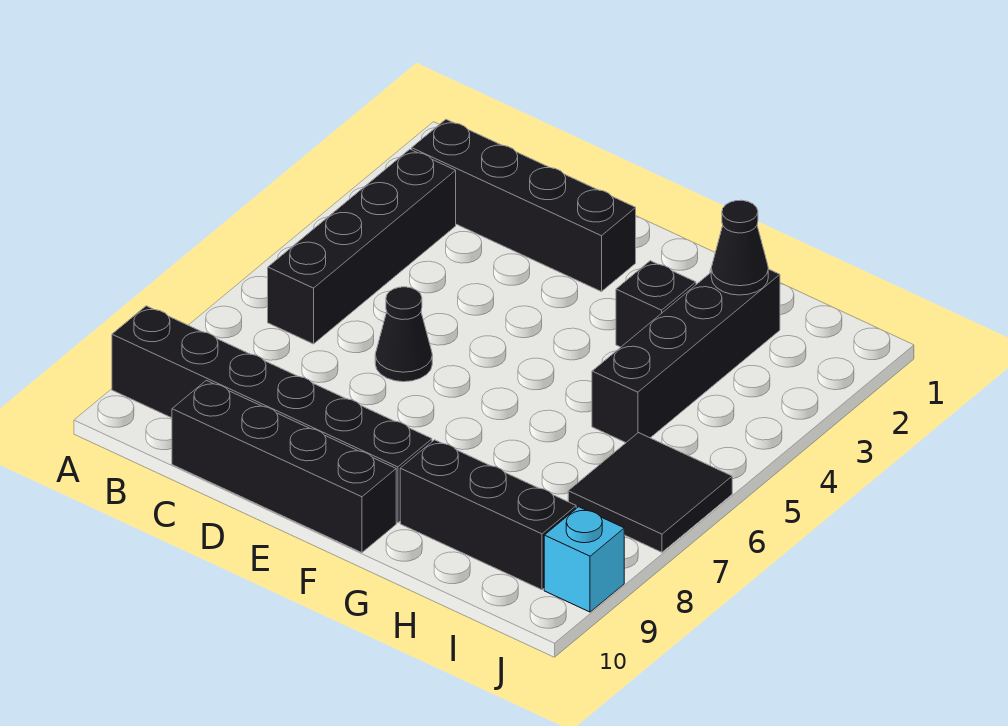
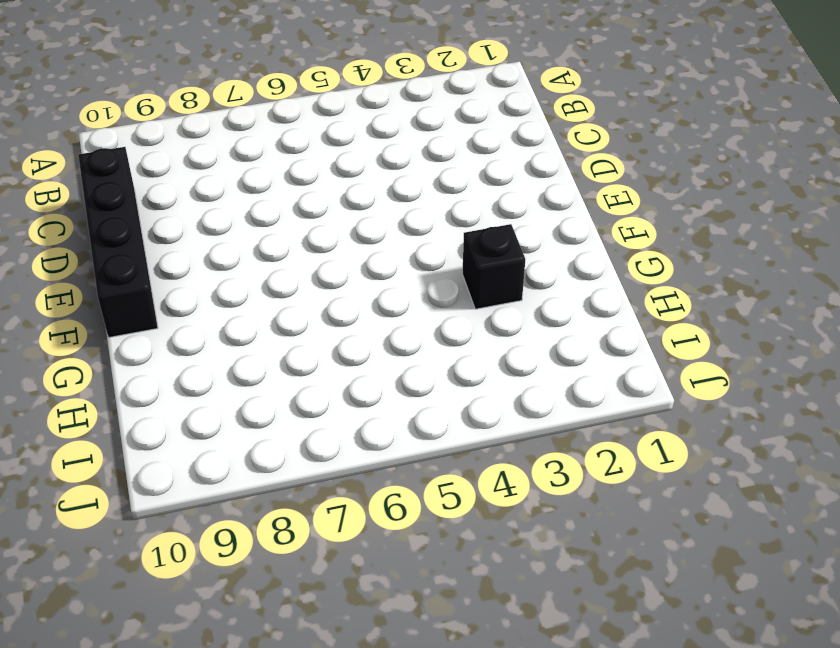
none -> black 1x6 brick [112,306,432,523]
none -> black 1x4 brick [412,119,636,292]

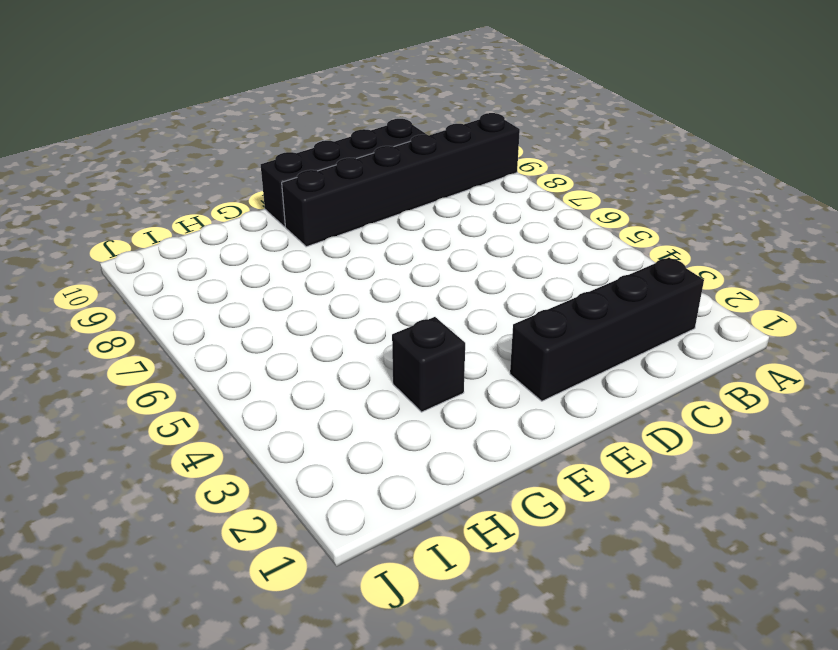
none -> black 1x4 brick [268,149,456,344]
none -> black 1x1 cone [375,287,432,382]

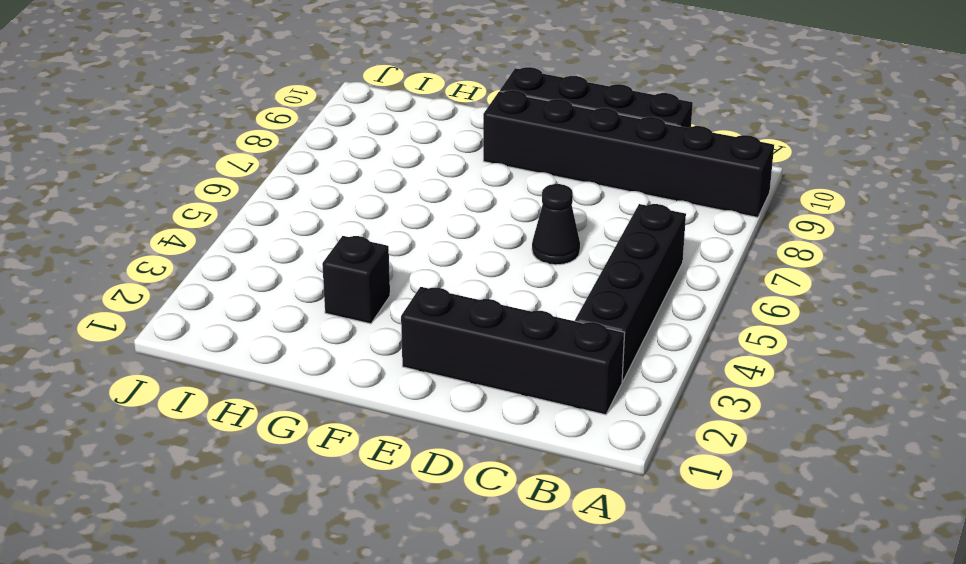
none -> black 1x3 brick [400,440,576,590]
none -> black 1x4 brick [592,269,780,443]

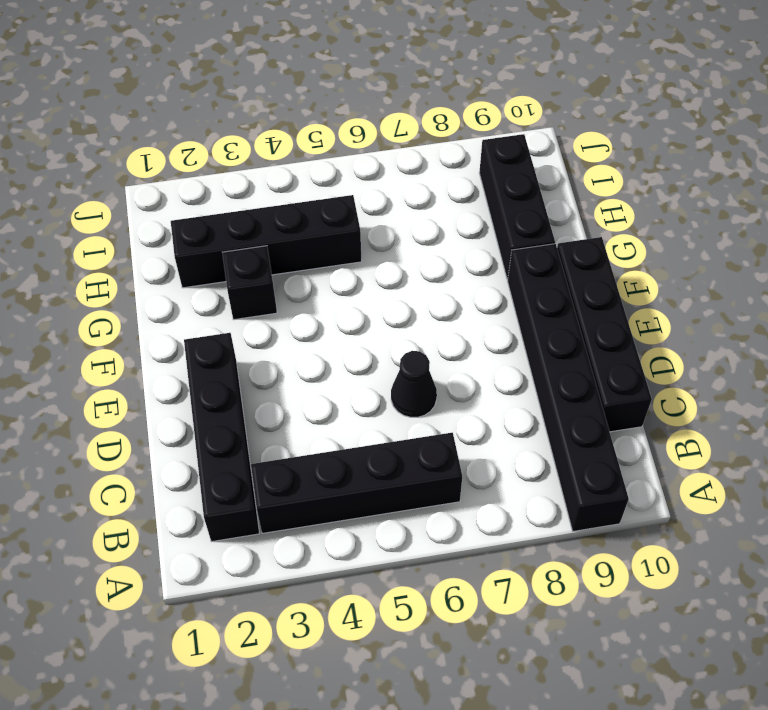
none -> black 2x2 tile [568,433,732,552]
none -> cyan 1x1 brick [544,507,624,612]

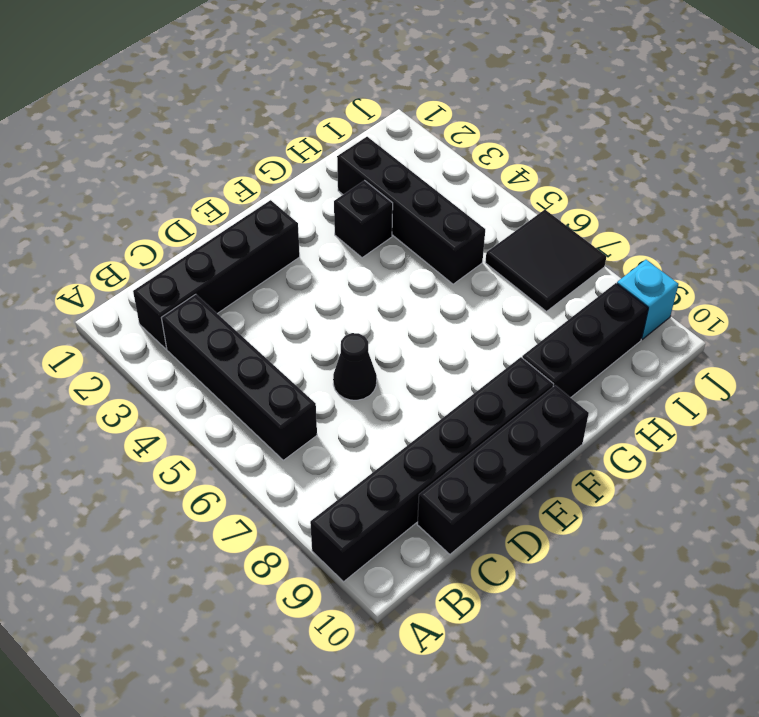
none -> black 1x1 cone [711,200,768,295]

